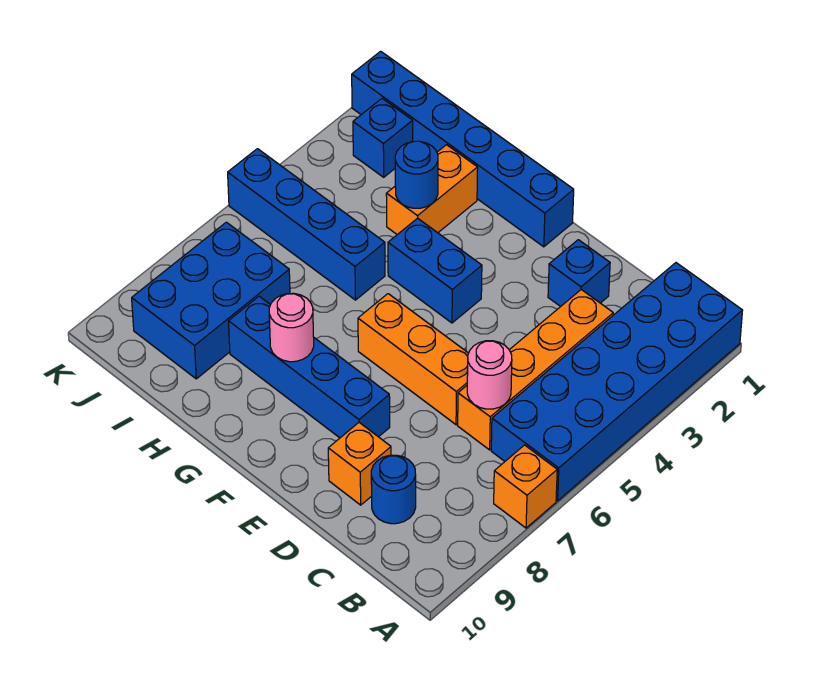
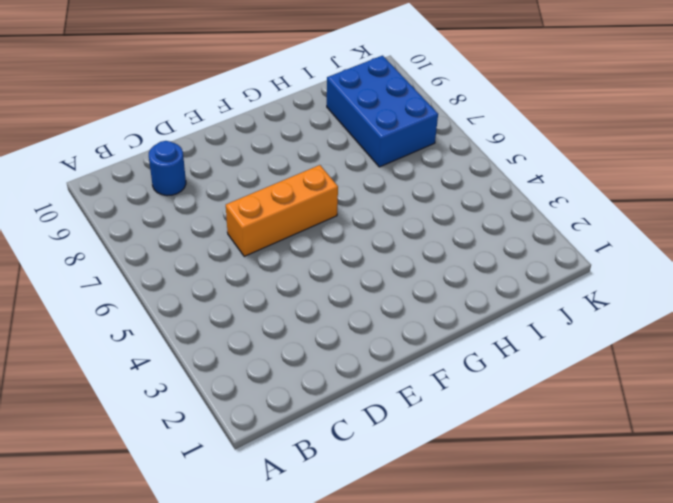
none -> blue 2x6 brick [491,263,743,501]
none -> orange 1x1 brick [494,445,557,528]
none -> orange 1x4 brick [458,290,613,450]

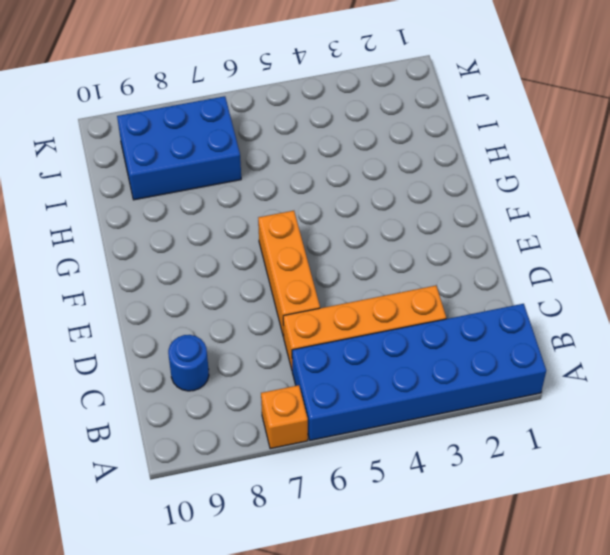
none -> blue 1x1 brick [548,240,610,307]
none -> orange 1x1 brick [328,423,391,505]
none -> blue 1x4 brick [229,296,390,438]

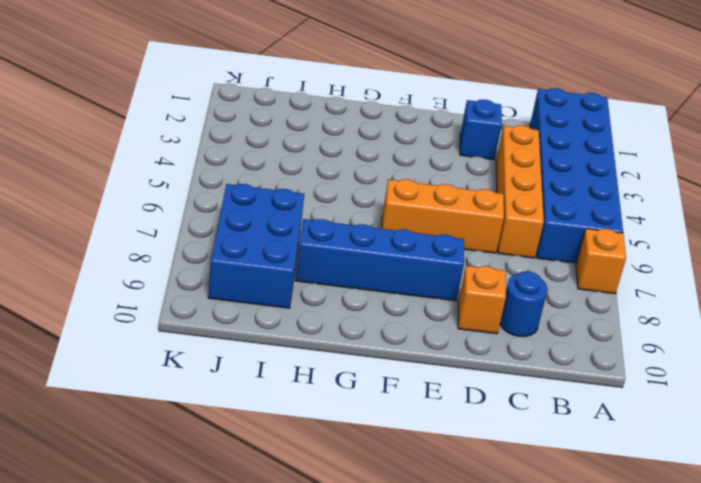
none -> blue 1x6 brick [352,51,574,247]
none -> blue 1x2 brick [388,218,482,323]
none -> orange 1x2 brick [386,145,478,235]

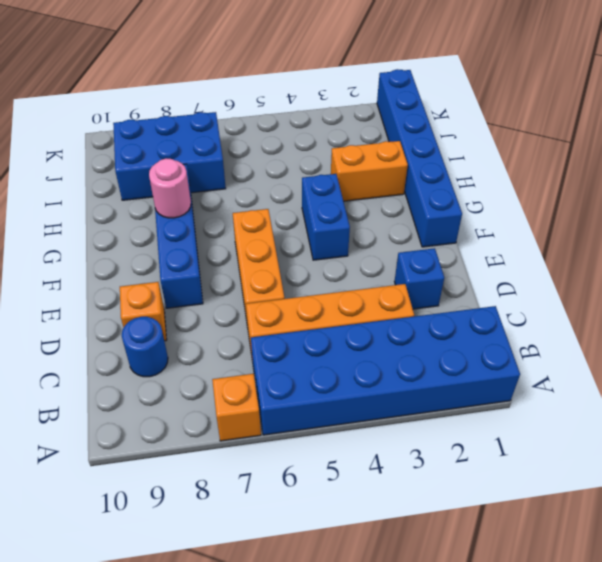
none -> blue 1x4 brick [228,149,385,300]
none -> blue 1x1 brick [353,98,413,177]
none -> pink 1x1 round brick [467,341,512,409]

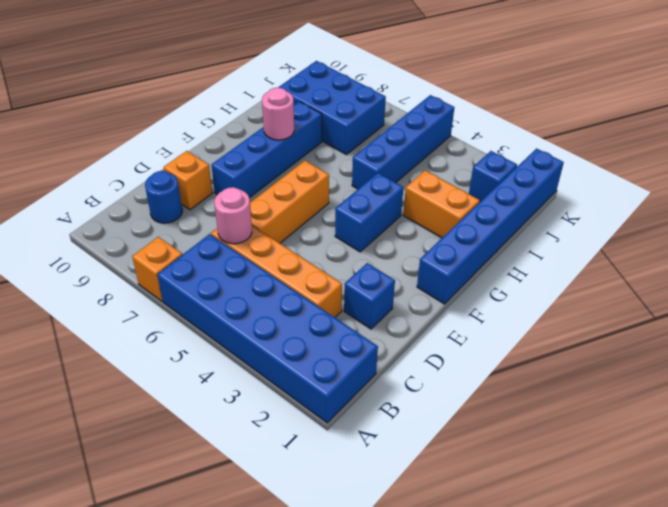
none -> blue 1x1 round brick [395,141,438,208]

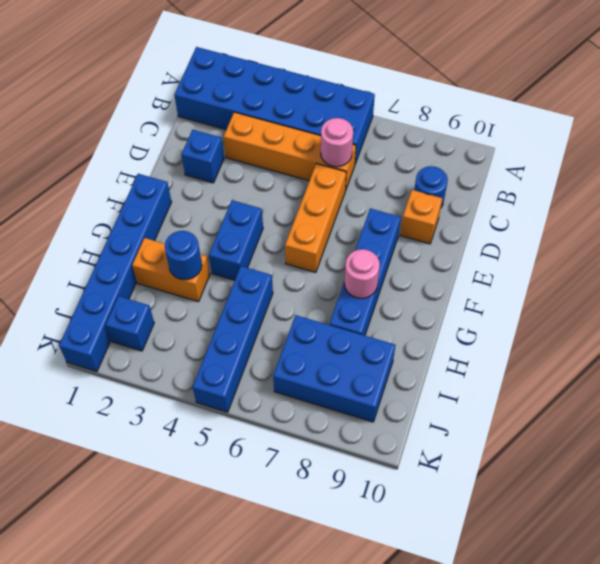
none -> orange 1x1 brick [494,445,557,528]

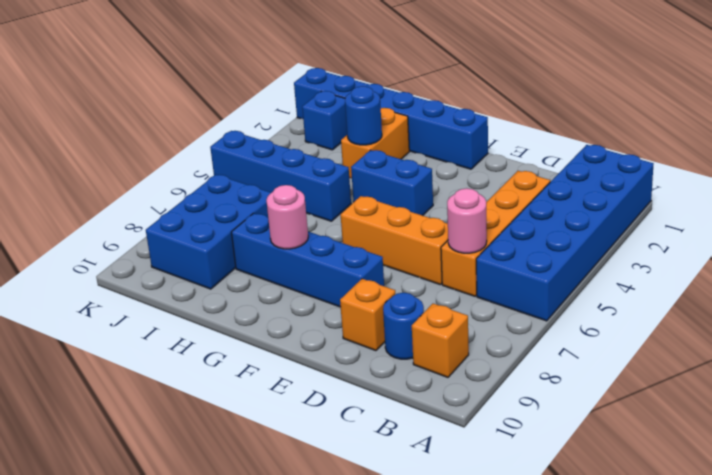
orange 1x1 brick [412,304,469,377] -> orange 1x1 brick moved to [494,445,557,528]
none -> blue 1x1 brick [548,240,610,307]

